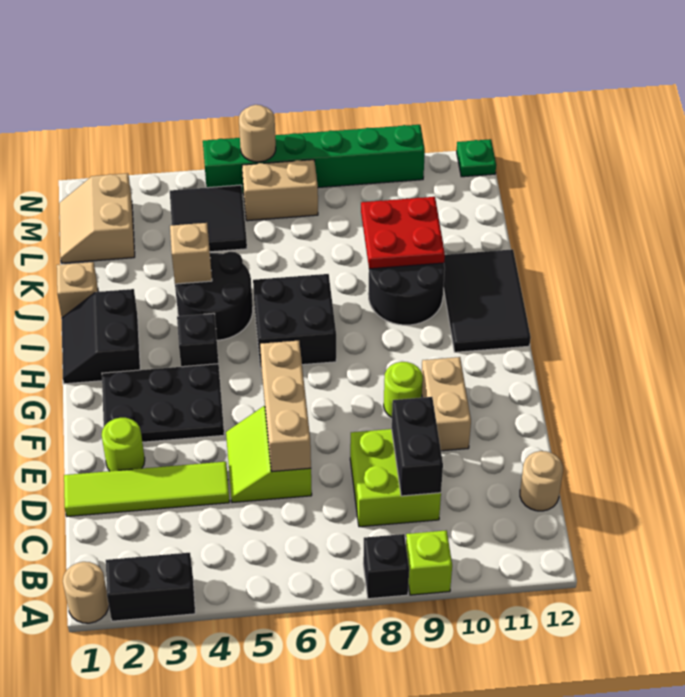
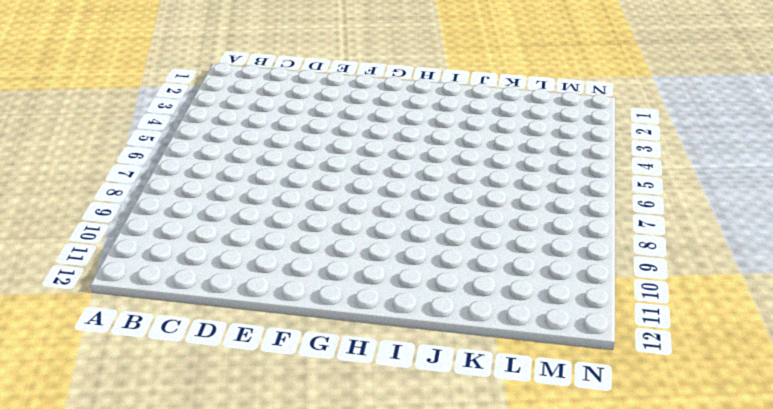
none -> tan 1x1 round brick [63,562,109,623]
none -> black 1x2 brick [106,553,195,621]
none -> black 1x1 brick [363,534,409,599]

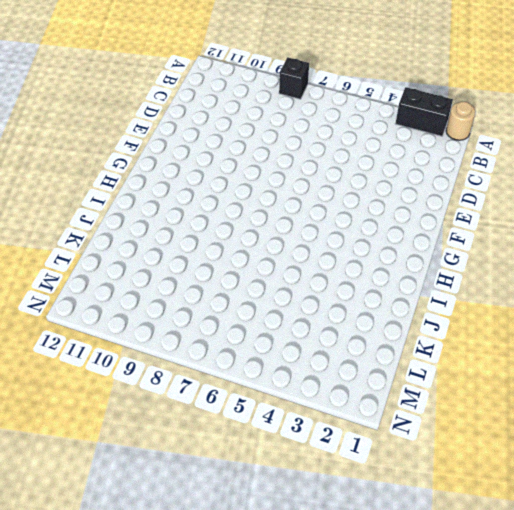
none -> lime 1x1 brick [406,530,452,595]
none -> lime 2x2 brick [350,429,441,527]
none -> tan 1x1 round brick [520,451,563,511]

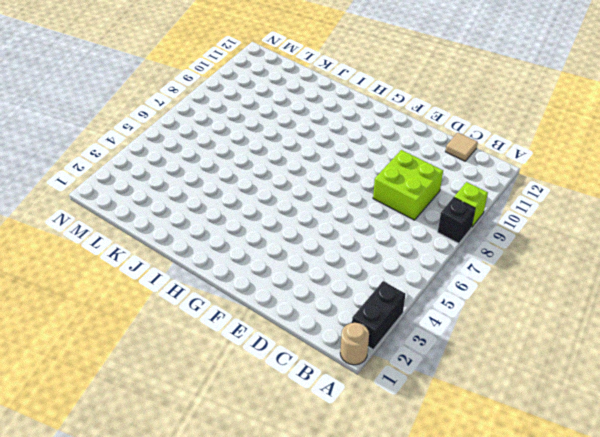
tan 1x1 tile [445,133,478,161] -> tan 1x1 round brick [520,451,563,511]
none -> lime 1x4 tile [64,462,230,516]
none -> lime 2x2 slope [226,406,312,503]
none -> lime 1x1 round brick [102,418,145,471]

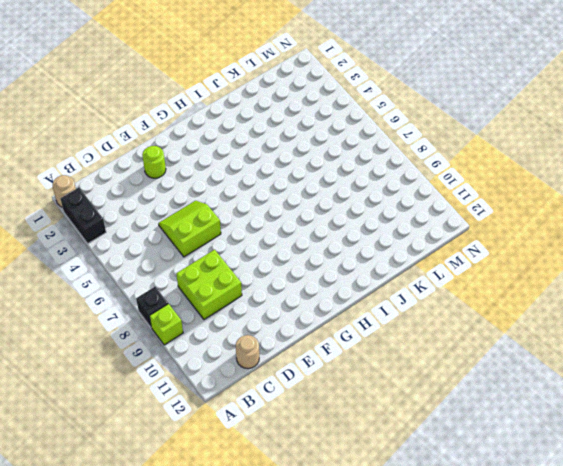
none -> lime 1x4 tile [64,462,230,516]
none -> tan 1x2 brick [422,357,471,451]
none -> black 2x3 plate [102,364,224,442]

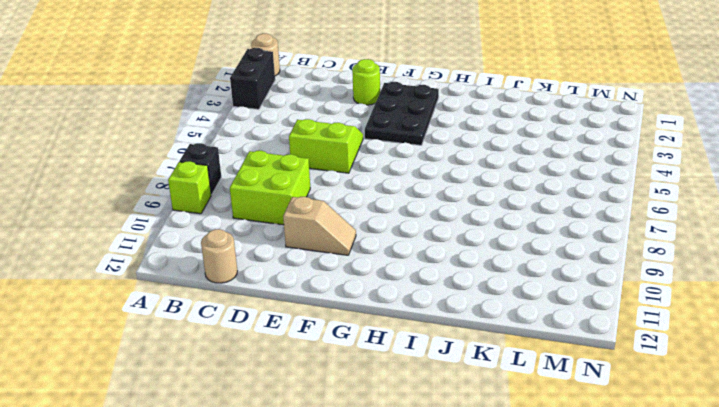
tan 1x2 slope [283,197,356,255] -> tan 1x2 brick [422,357,471,451]
none -> lime 1x4 tile [64,462,230,516]
none -> lime 1x1 round brick [384,362,423,417]
none -> black 2x2 slope [62,289,140,384]

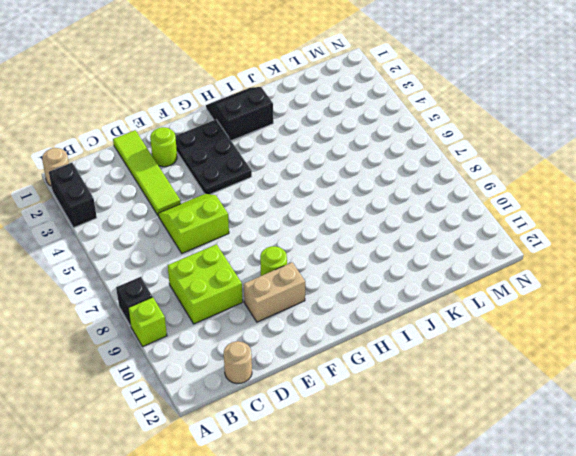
none -> black 1x1 brick [177,313,219,367]
none -> black 2x2 brick [253,274,336,368]
none -> black 2x3 tile [443,249,531,352]

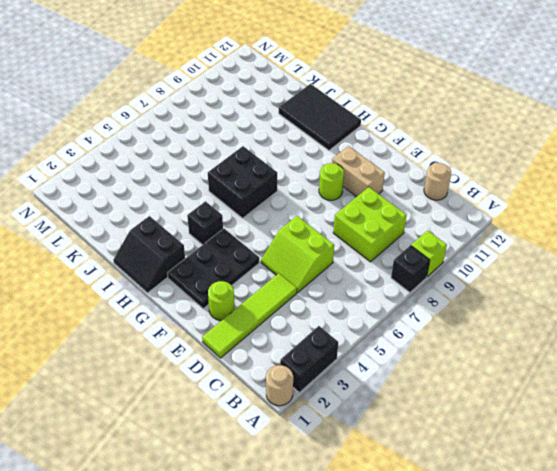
none -> black 2x2 round brick [175,252,253,340]
none -> black 2x2 round brick [368,263,445,325]
none -> tan 1x1 brick [57,262,98,318]

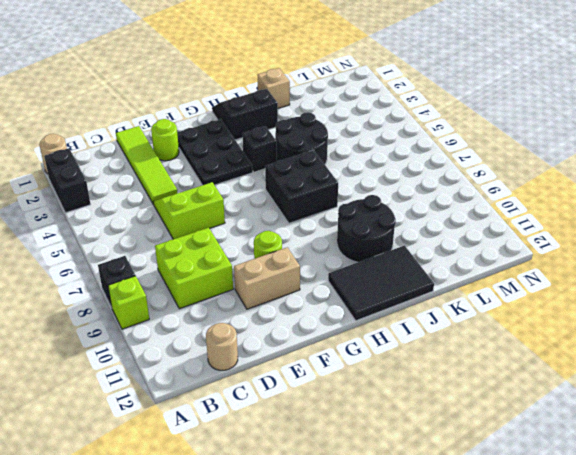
none -> tan 2x2 slope [59,173,135,263]
none -> black 2x2 tile [170,185,247,252]
none -> tan 1x2 brick [242,160,318,221]

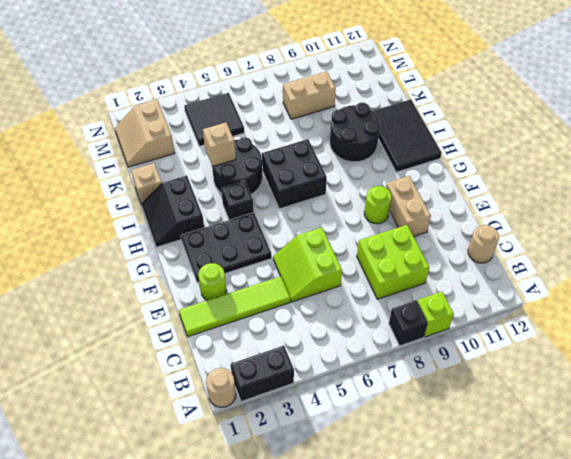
tan 1x2 brick [283,72,336,119] -> tan 1x2 brick moved to [242,160,318,221]
none -> green 1x6 brick [203,125,425,193]
none -> green 1x1 plate [457,139,496,177]
none -> black 1x2 brick [392,397,443,496]

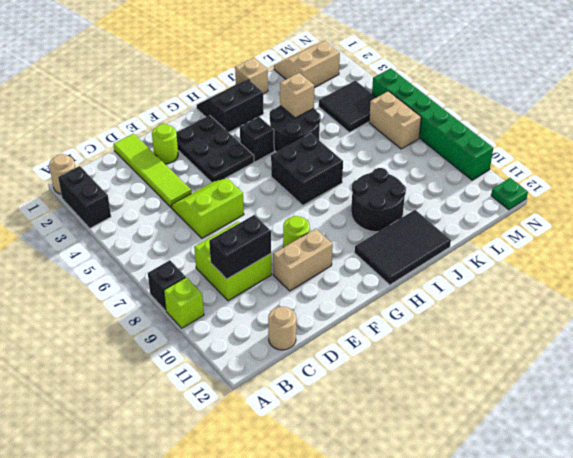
none -> tan 1x3 brick [260,341,311,472]
none -> red 2x2 plate [361,197,445,269]
none -> tan 1x1 round brick [239,105,276,162]

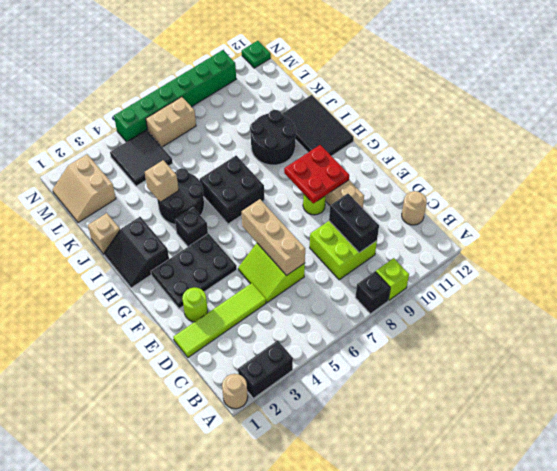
red 2x2 plate [284,145,349,204] -> red 2x2 plate moved to [361,197,445,269]
none -> tan 1x1 round brick [239,105,276,162]

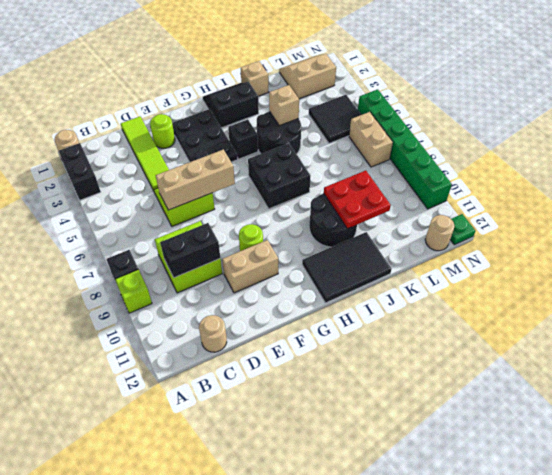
tan 1x1 round brick [425,215,454,251] -> tan 1x1 round brick moved to [239,105,276,162]

